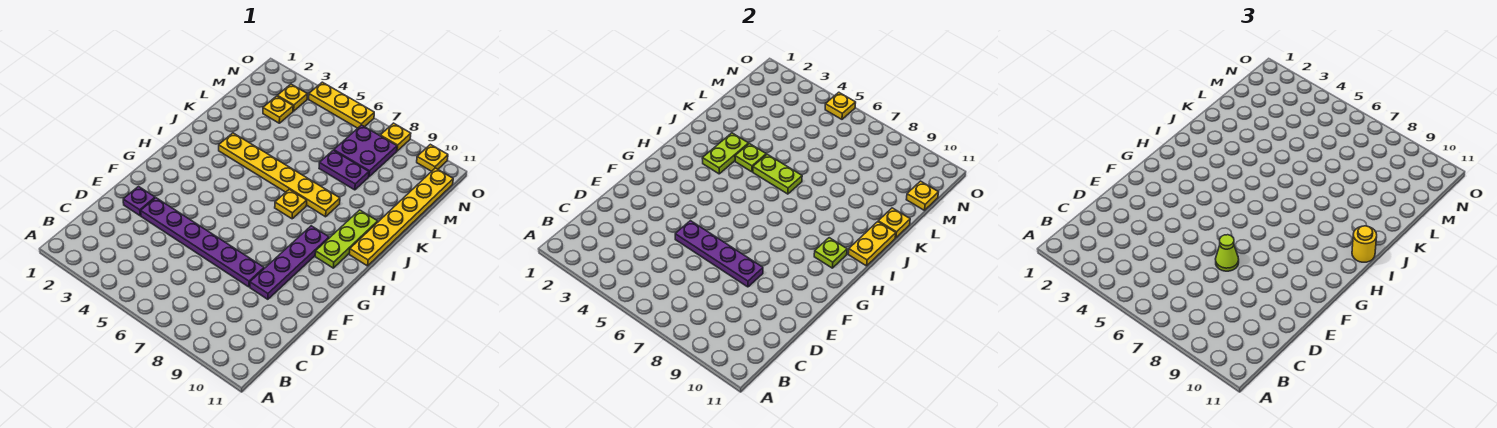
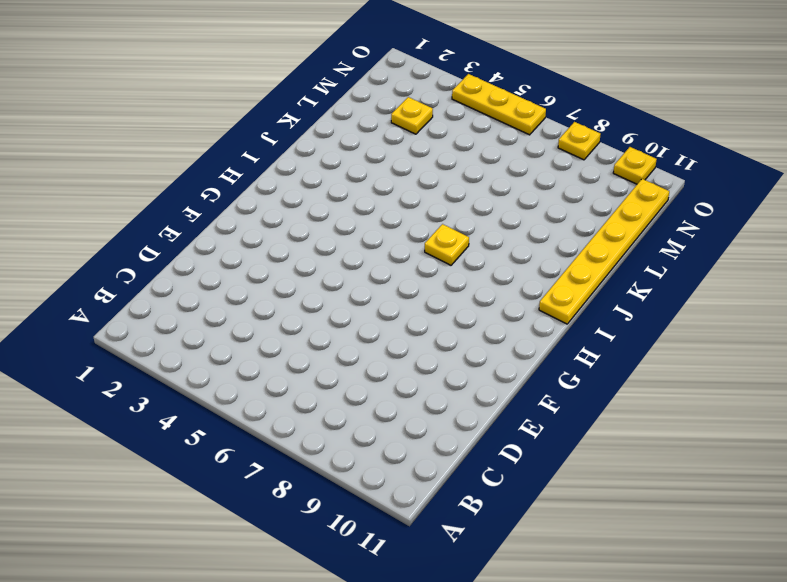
none -> purple 1x1 plate [123,187,155,216]
none -> purple 1x6 plate [141,198,264,287]
none -> purple 1x4 plate [250,226,329,299]

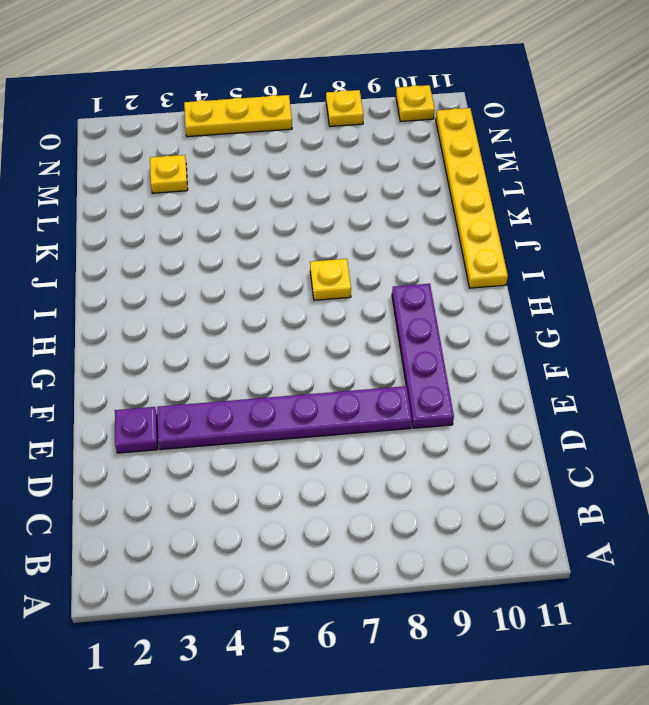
none -> lime 1x3 plate [315,210,378,268]
none -> yellow 1x6 plate [219,133,340,217]
none -> purple 1x2 plate [319,150,369,190]

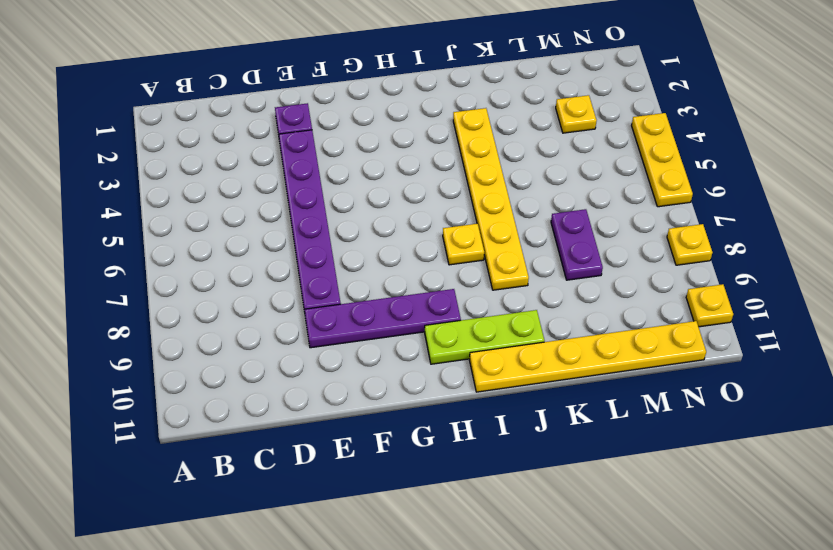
none -> purple 2x2 plate [334,125,397,177]
none -> yellow 1x1 plate [278,84,307,111]
none -> purple 1x4 plate [675,221,763,287]

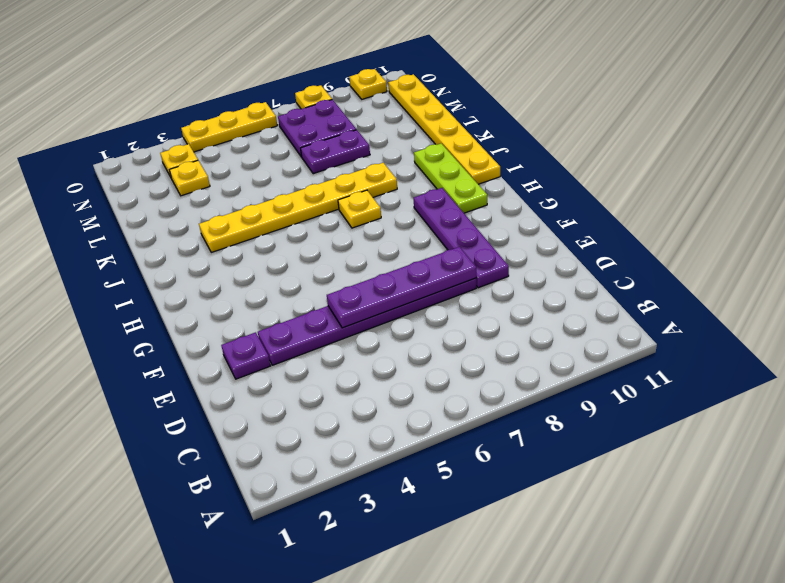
none -> lime 1x1 plate [814,238,847,268]
none -> lime 1x2 plate [702,133,749,174]
none -> yellow 1x2 plate [848,222,896,266]

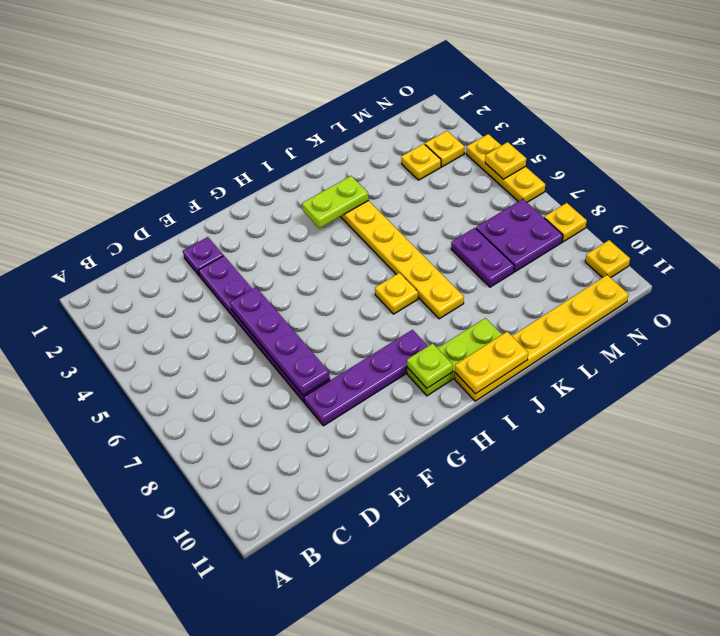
none -> lime 1x1 plate [735,144,766,172]
none -> lime 1x2 plate [753,154,802,194]
none -> yellow 1x1 plate [878,208,910,238]

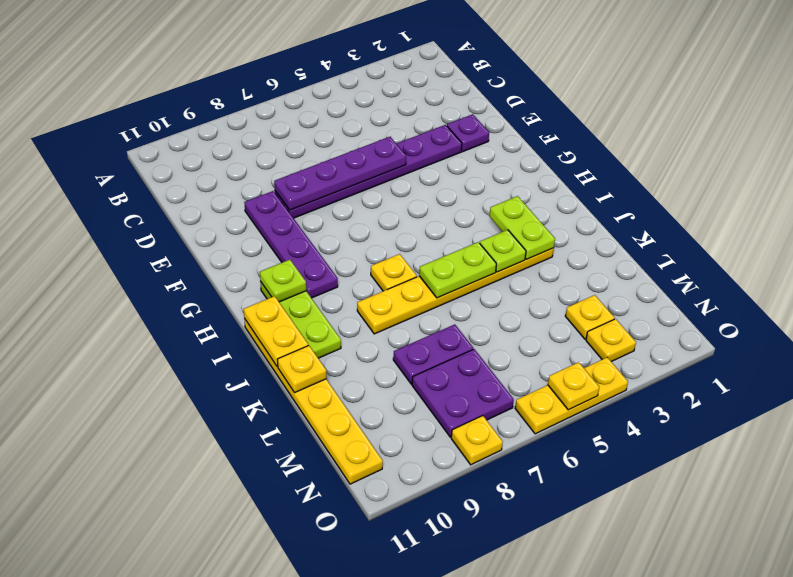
none -> yellow 1x1 plate [417,144,448,171]
none -> yellow 1x1 plate [906,181,938,210]
none -> lime 1x1 cone [1216,235,1239,271]

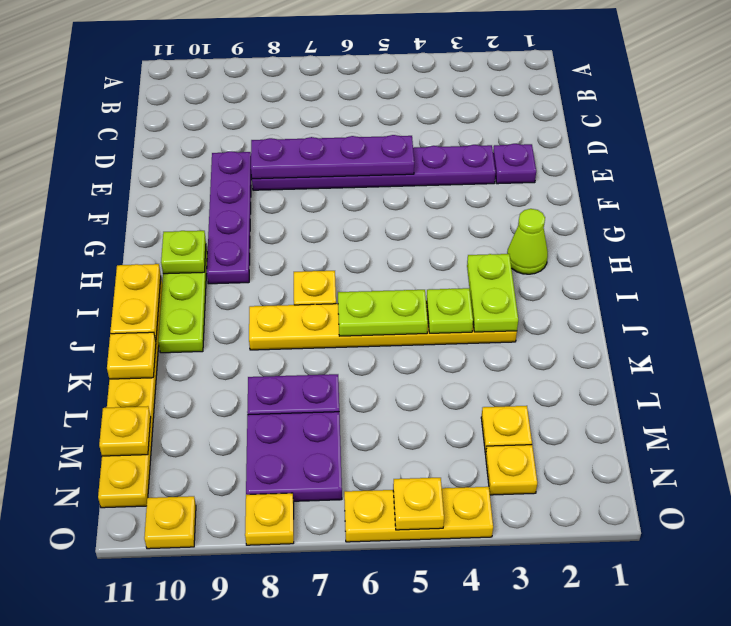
lime 1x1 cone [507,209,548,274] -> lime 1x1 cone moved to [1216,235,1239,271]
none -> yellow 1x1 round brick [1352,226,1377,262]

